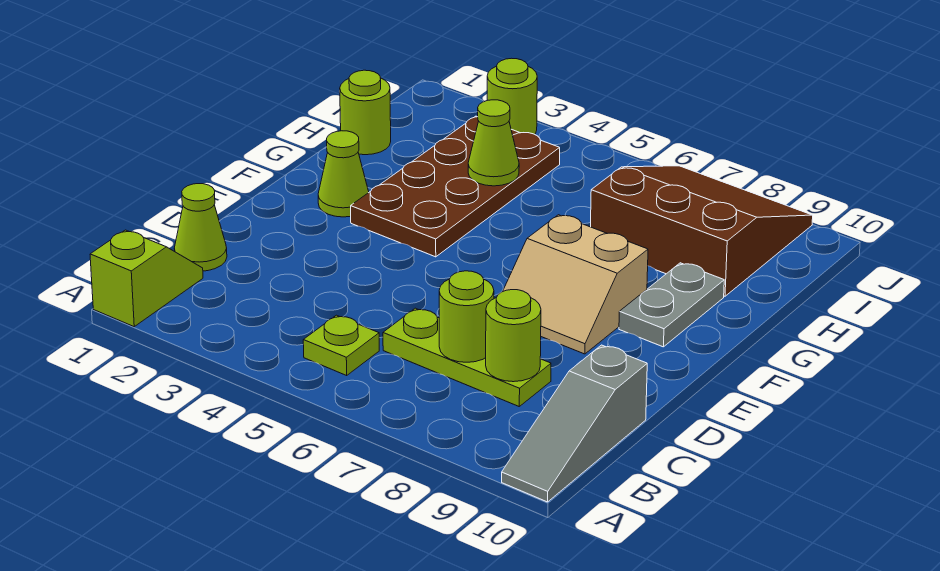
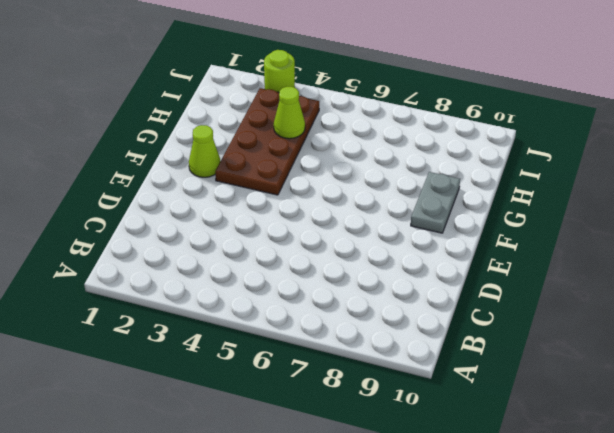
none -> lime 1x2 slope [90,230,203,327]
none -> grey 1x3 slope [502,345,647,502]
none -> lime 1x1 plate [303,315,379,375]

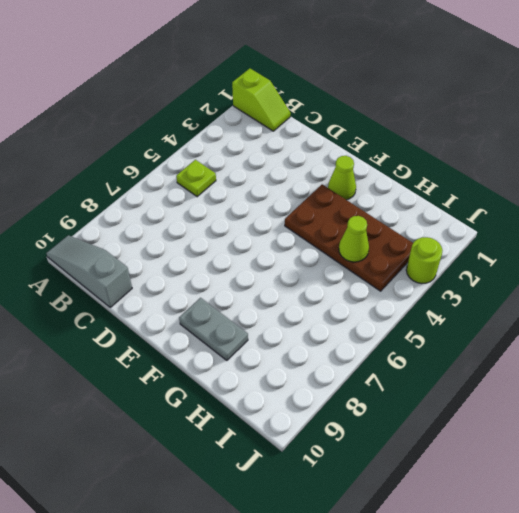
none -> lime 1x1 cone [174,184,227,271]
none -> lime 1x3 plate [383,308,551,406]
none -> tan 2x2 slope [503,215,648,354]

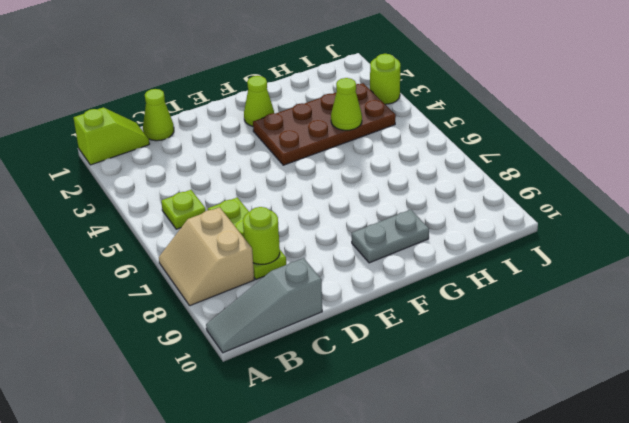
tan 2x2 slope [159,207,254,306] -> tan 2x2 slope moved to [503,215,648,354]
none -> lime 1x1 round brick [340,70,391,155]
none -> brown 3x3 slope [591,166,813,296]
none -> lime 1x1 round brick [439,271,494,362]

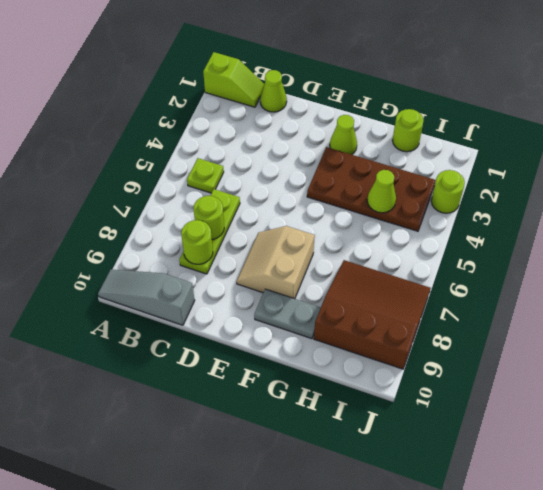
brown 3x3 slope [314,260,431,369] -> brown 3x3 slope turned to [591,166,813,296]

